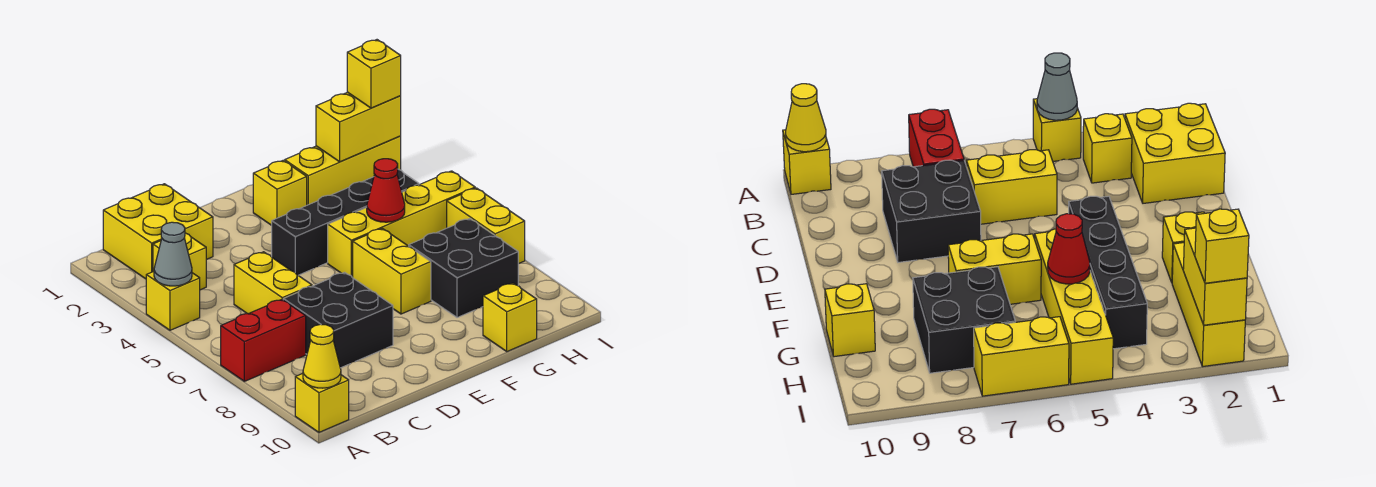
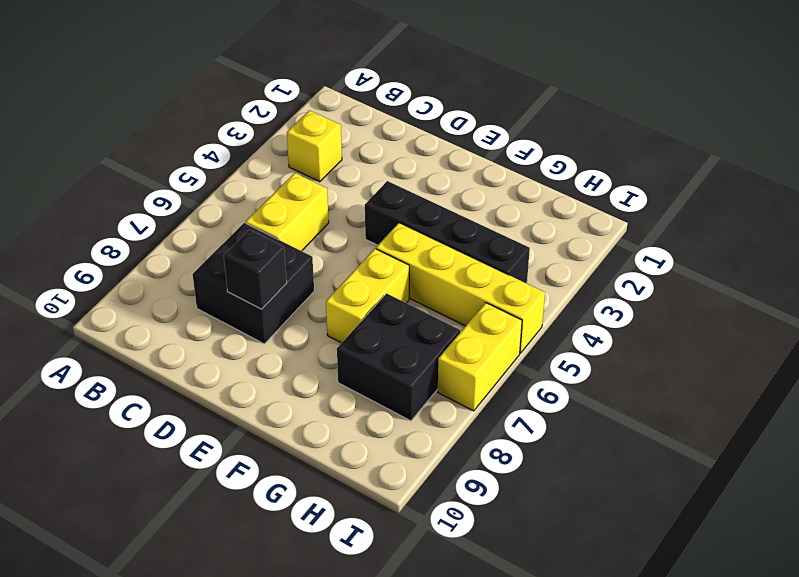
black 1x1 brick [224,230,287,309] -> none
none -> yellow 1x1 brick [146,271,200,330]
none -> red 1x2 brick [221,299,306,381]
none -> yellow 1x1 brick [295,373,349,432]

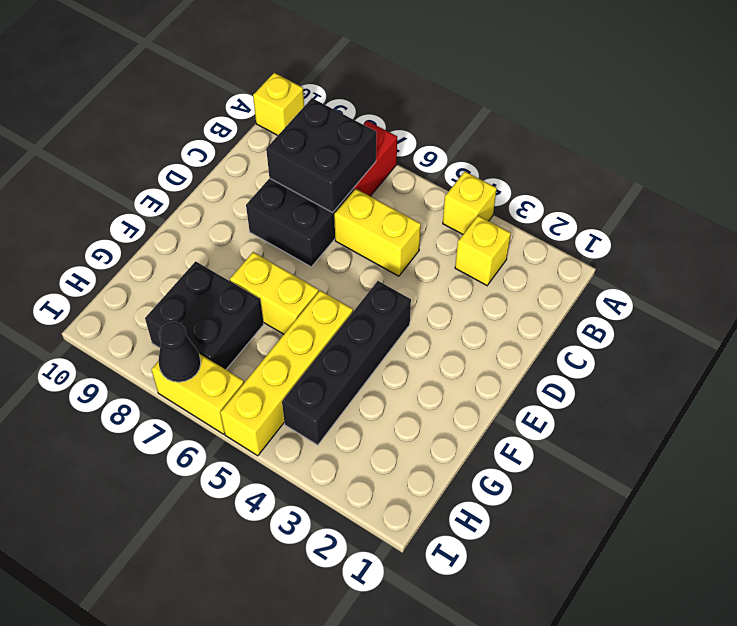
black 2x2 brick [266,98,376,212] -> none
black 1x1 cone [158,322,201,382] -> none
none -> yellow 2x2 brick [103,184,213,279]
none -> yellow 1x1 brick [253,161,307,225]
none -> yellow 1x3 brick [285,136,401,205]

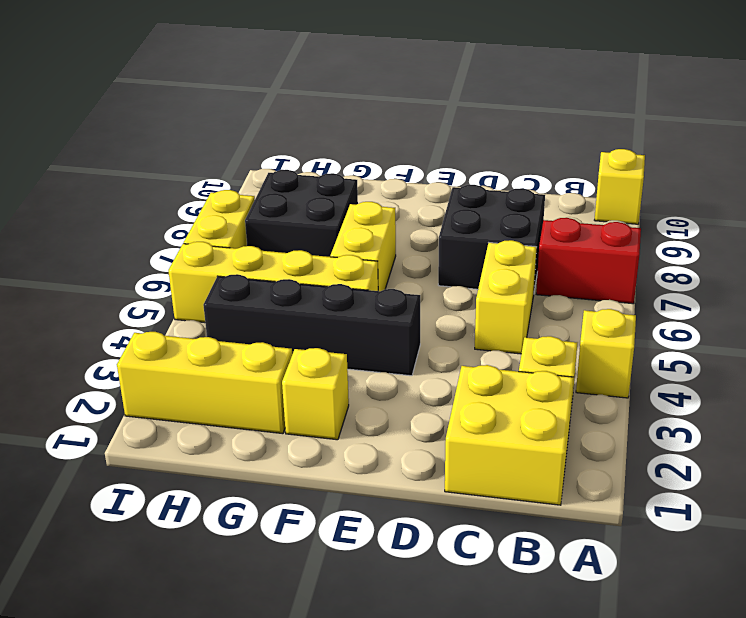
none -> yellow 1x1 brick [483,283,537,351]
none -> grey 1x1 cone [154,222,192,286]
none -> yellow 1x1 cone [303,324,341,388]

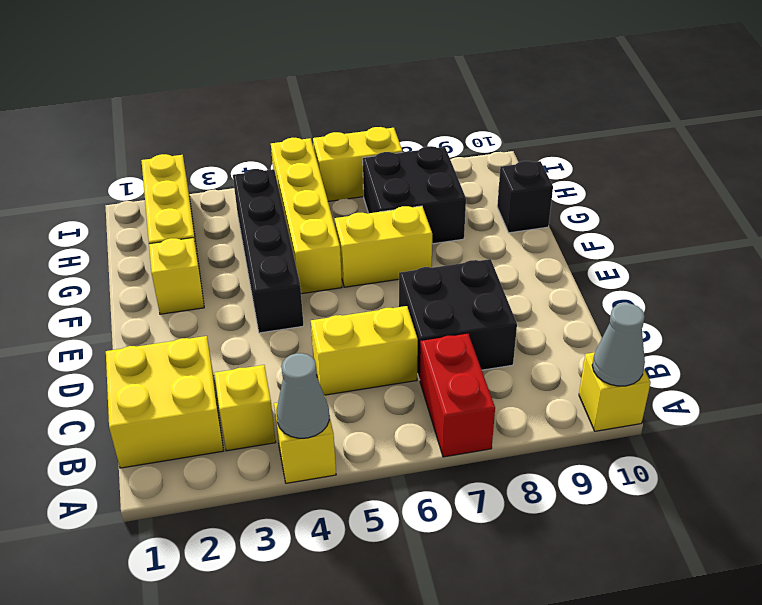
grey 1x1 cone [592,303,645,386] -> yellow 1x1 cone [303,324,341,388]
black 1x1 brick [497,161,553,233] -> yellow 1x1 brick [483,283,537,351]
none -> red 1x1 cone [367,159,405,222]
none -> yellow 1x2 brick [316,92,401,162]
none -> yellow 1x1 brick [347,40,401,108]

